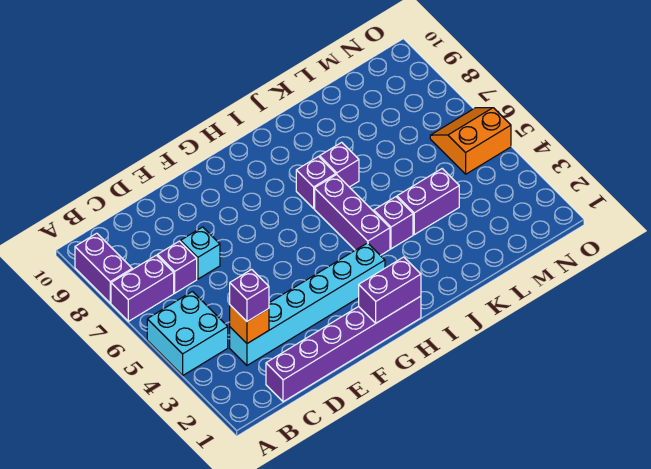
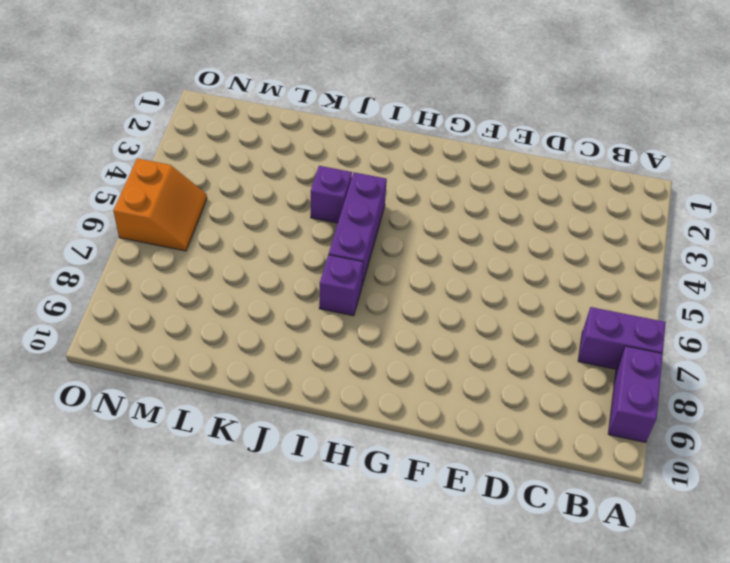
orange 2x2 slope [113,158,207,251] -> orange 2x2 slope turned to [430,108,511,174]
none -> cyan 2x2 brick [147,291,228,375]
none -> purple 1x6 brick [266,296,421,402]
none -> cyan 1x6 brick [230,243,385,365]

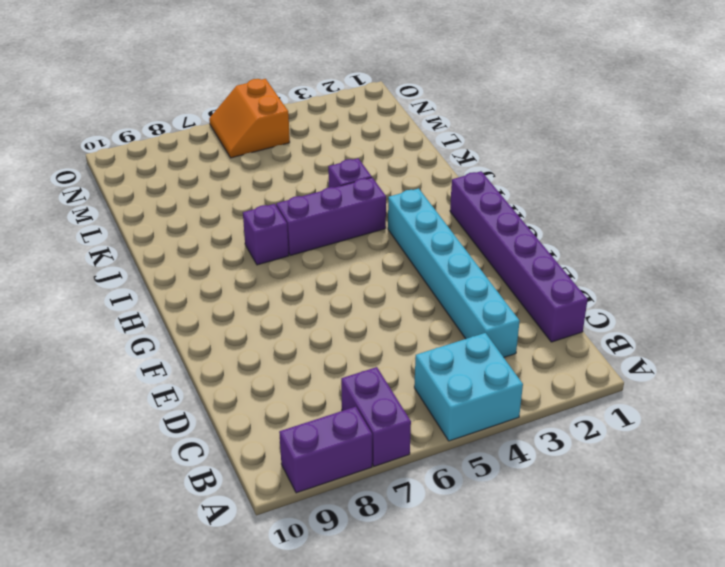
none -> purple 1x1 brick [157,241,197,293]
none -> cyan 1x1 brick [181,227,220,279]
none -> purple 1x1 brick [320,142,359,187]

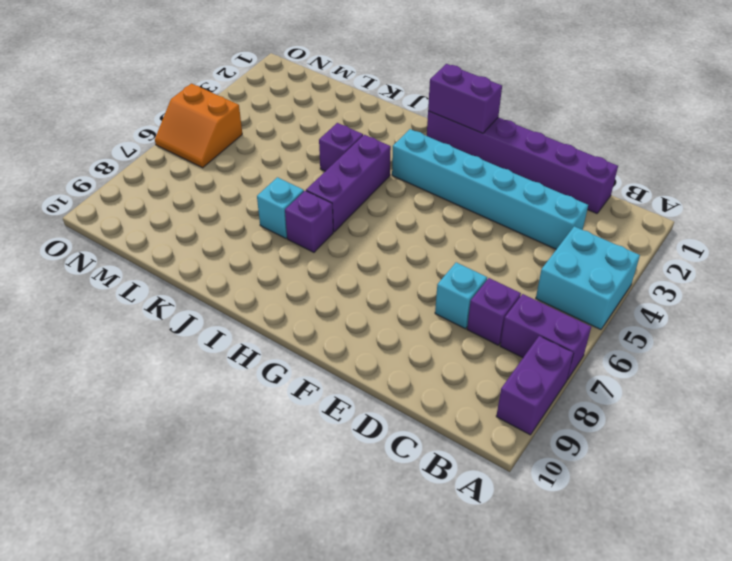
cyan 1x1 brick [257,177,304,238] -> purple 1x1 brick [320,142,359,187]
none -> purple 1x2 brick [397,169,459,235]
none -> orange 1x1 brick [230,305,269,343]
none -> purple 1x1 brick [230,269,269,321]

